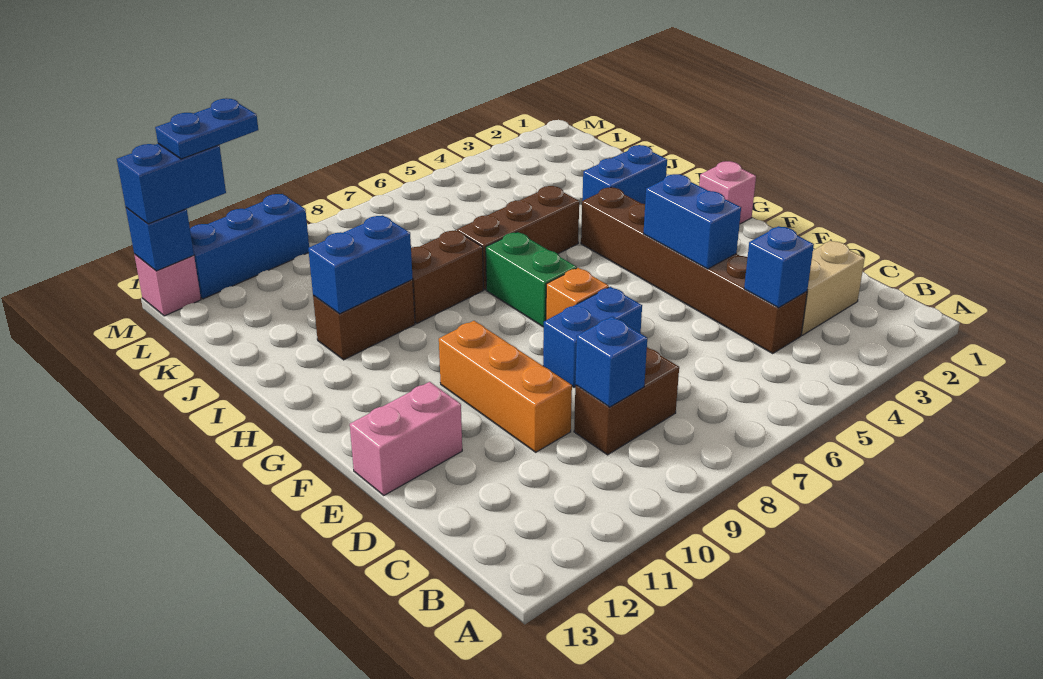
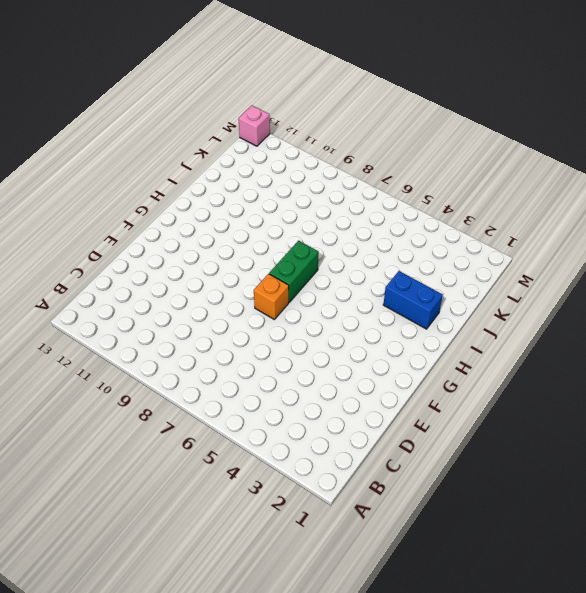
none -> tan 1x2 brick [801,241,865,335]
none -> brown 1x6 brick [581,188,807,353]
none -> brown 1x2 brick [574,347,679,455]

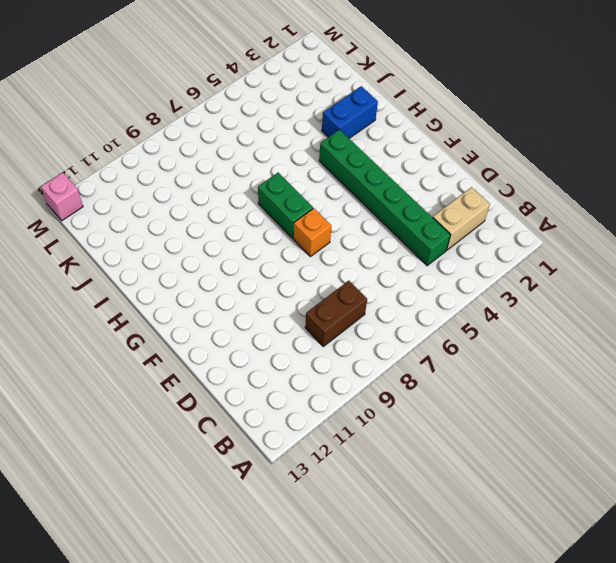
green 1x6 brick [319,130,450,266] -> brown 1x6 brick [581,188,807,353]
none -> orange 1x3 brick [439,321,572,452]
none -> blue 1x2 brick [543,287,642,387]
none -> pink 1x2 brick [350,382,462,495]

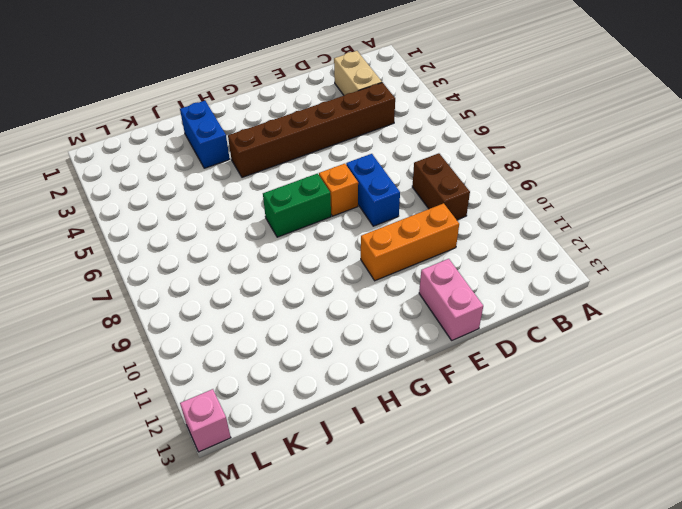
none -> pink 1x1 brick [699,161,756,224]
none -> brown 1x3 brick [457,186,579,290]
none -> brown 1x2 brick [411,230,483,323]

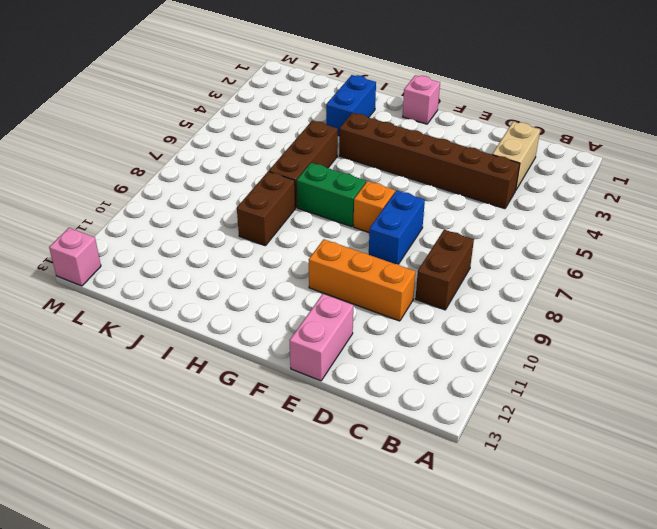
none -> brown 1x2 brick [313,280,415,360]
none -> blue 1x3 brick [190,194,309,299]
none -> blue 1x1 brick [744,226,814,308]

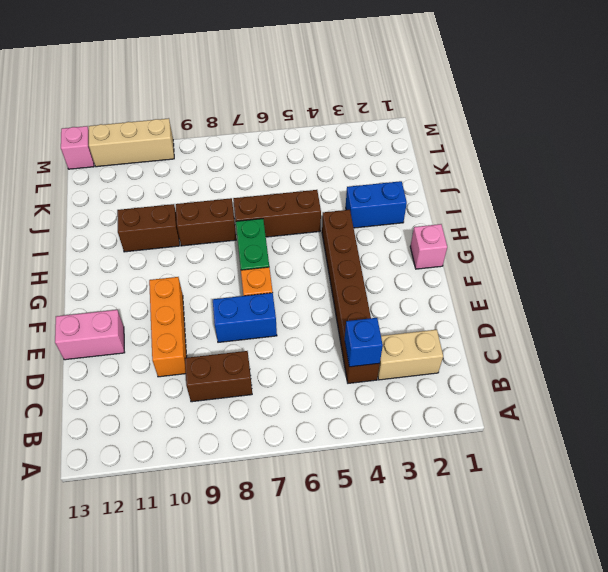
tan 1x3 brick [89,118,174,167] -> blue 1x3 brick [190,194,309,299]
none -> blue 1x1 brick [575,317,647,407]
none -> blue 1x2 brick [643,174,741,269]
none -> blue 1x2 brick [308,215,413,314]

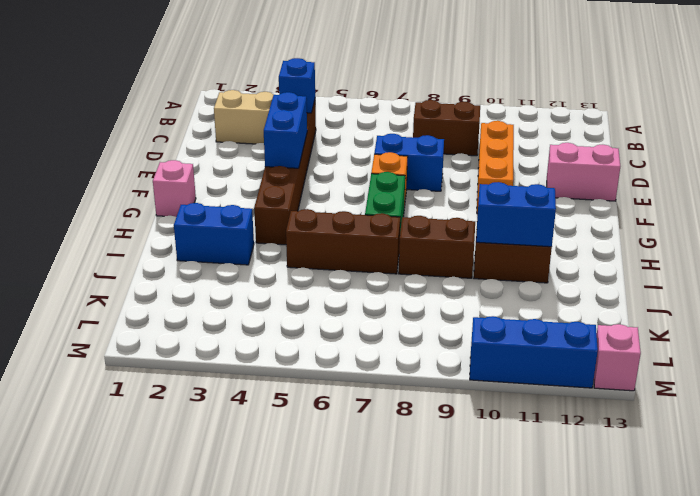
none -> blue 1x1 brick [575,317,647,407]
none -> blue 1x1 brick [126,208,194,271]
none -> blue 1x2 brick [117,144,226,224]

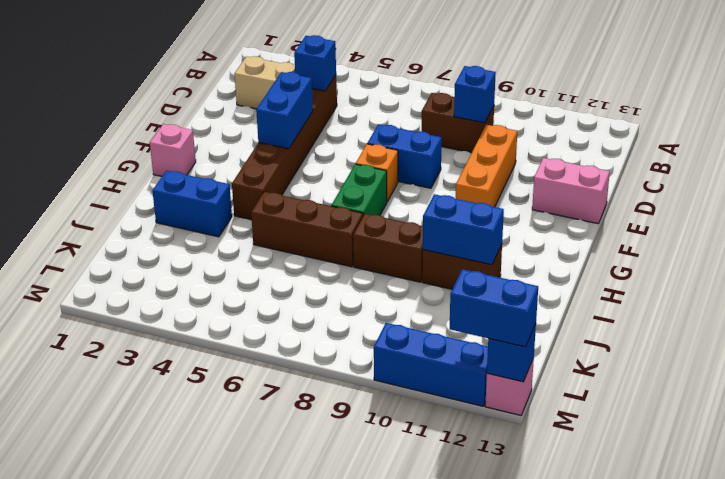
none -> blue 1x2 plate [155,98,258,159]

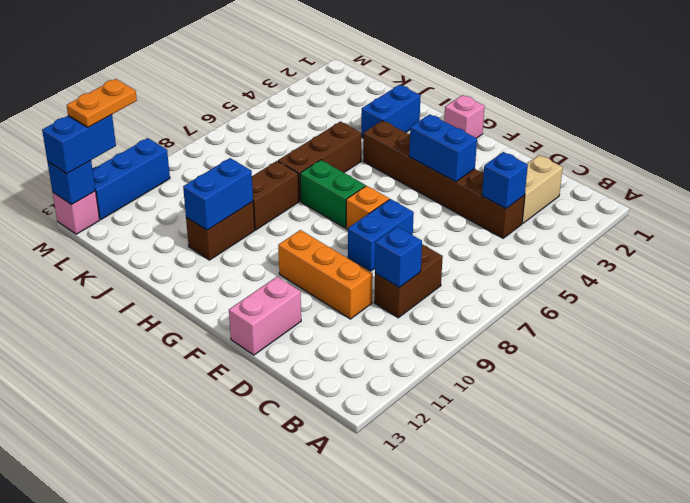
orange 1x2 plate [67,79,137,127] -> blue 1x2 plate [155,98,258,159]

